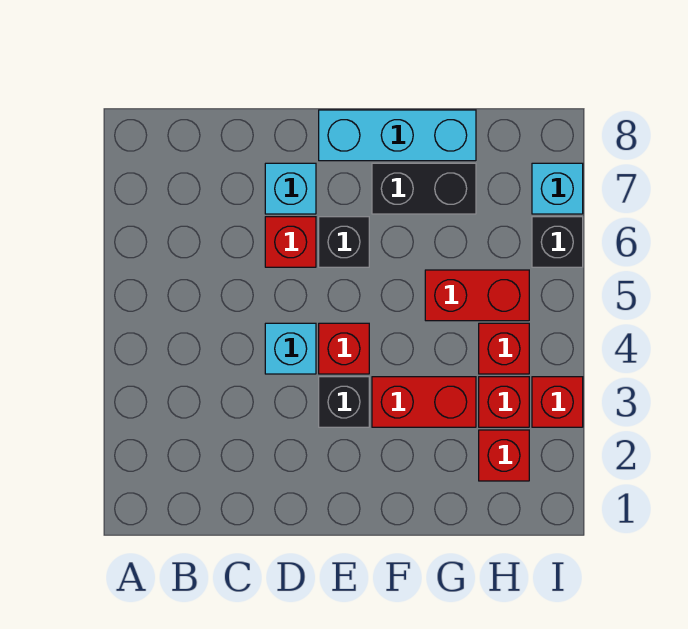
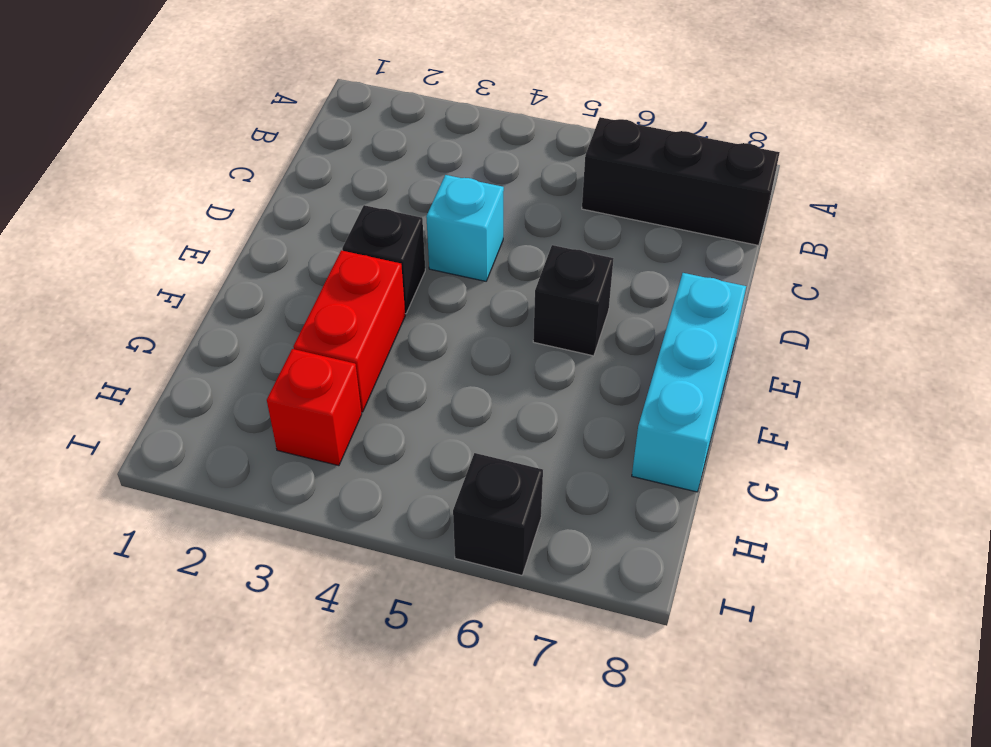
black 1x3 brick [582,117,780,245] -> none
none -> red 1x1 brick [265,217,316,267]
none -> cyan 1x1 brick [265,163,316,214]
none -> red 1x1 brick [319,323,369,374]

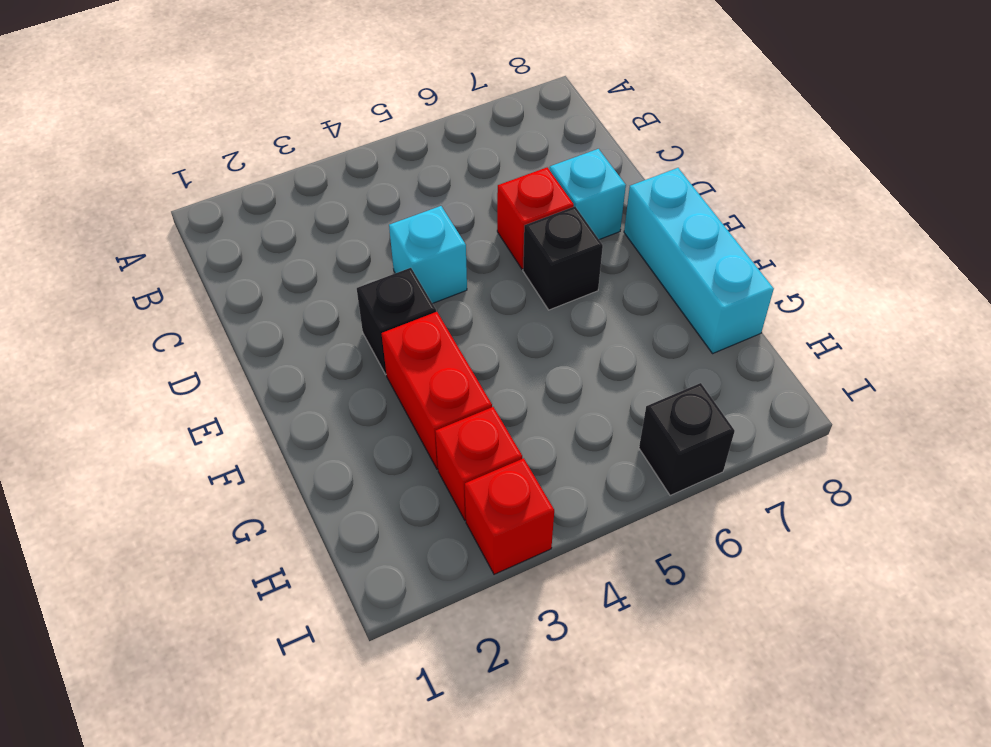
none -> red 1x1 brick [319,323,369,374]
none -> black 1x2 brick [372,163,476,214]
none -> red 1x2 brick [425,270,529,321]

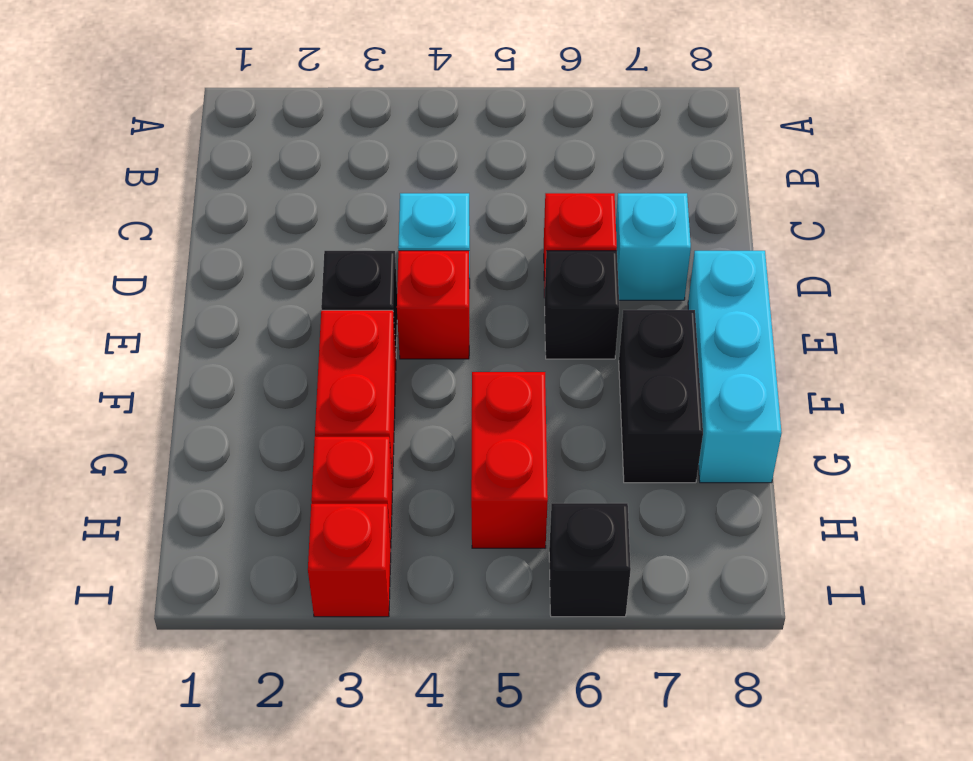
none -> red 1x1 brick [479,430,529,481]
none -> red 1x1 brick [479,323,529,374]
none -> cyan 1x1 brick [532,163,583,214]

